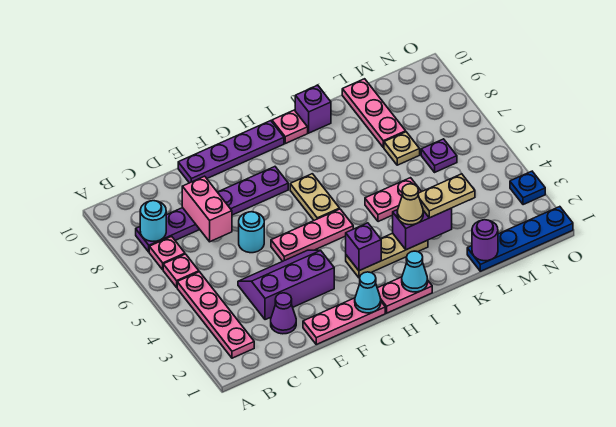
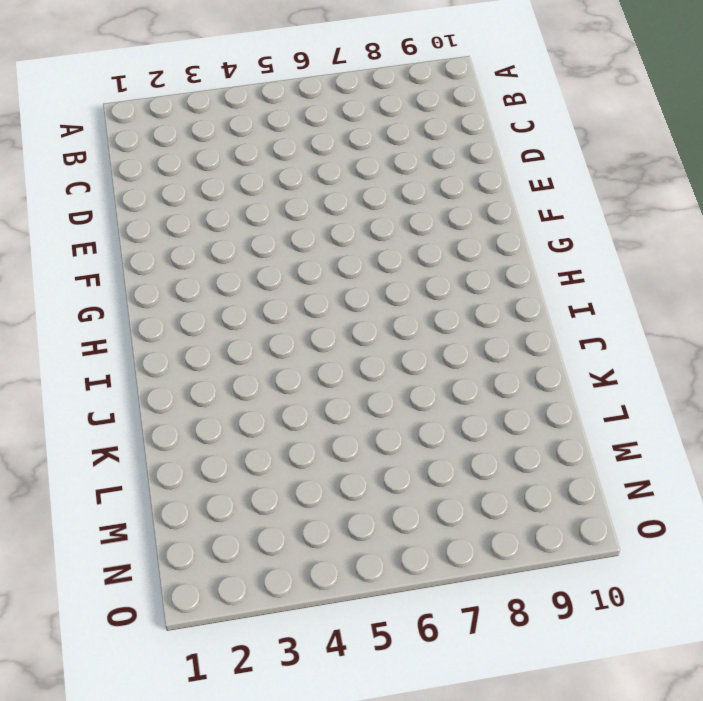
none -> pink 1x4 plate [177,272,254,358]
none -> pink 1x1 plate [163,254,199,287]
none -> pink 1x1 plate [149,236,185,270]
none -> purple 1x6 plate [136,167,288,252]

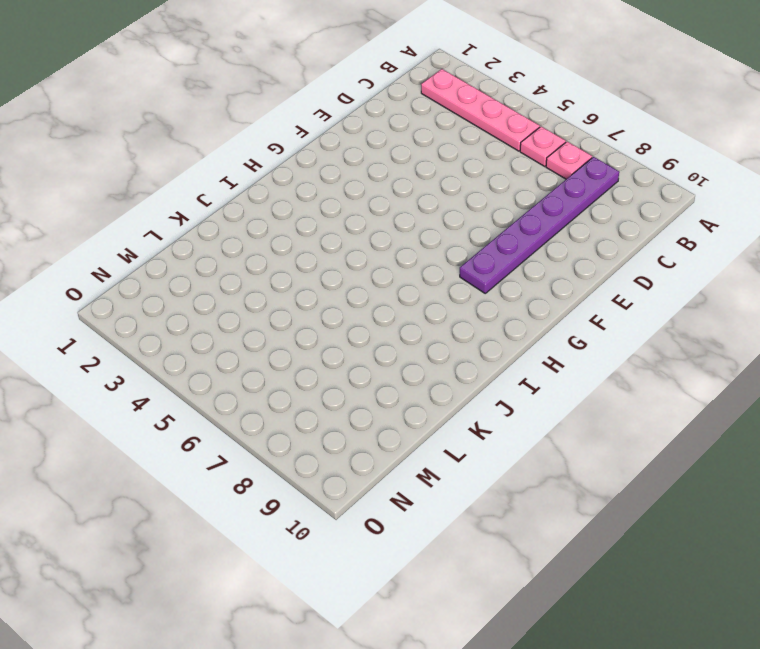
none -> purple 1x1 cone [271,293,296,334]
none -> purple 2x3 slope [238,250,334,320]
none -> pink 1x3 plate [303,298,385,344]
none -> cyan 1x1 round brick [239,212,264,253]

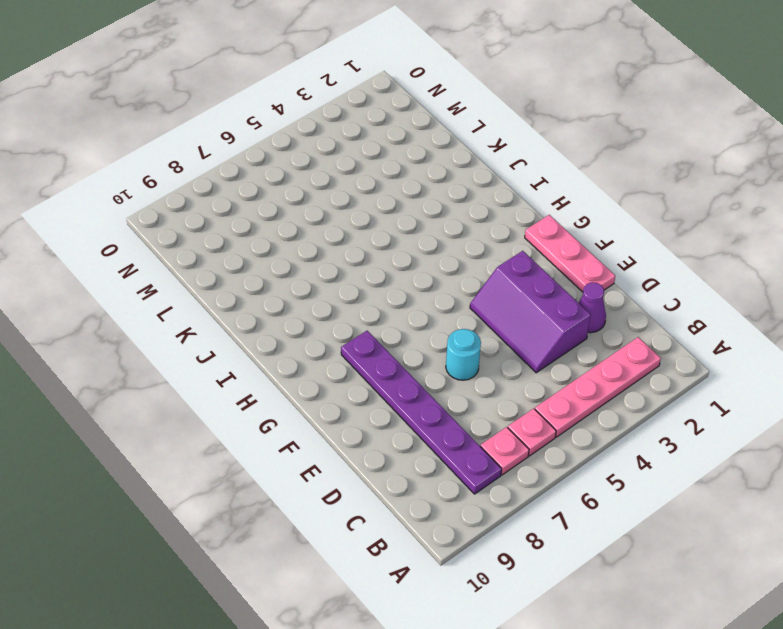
none -> purple 1x4 plate [178,121,284,183]
none -> pink 1x3 plate [271,209,353,261]
none -> pink 1x2 plate [377,277,432,313]
none -> tan 1x3 plate [346,233,428,278]

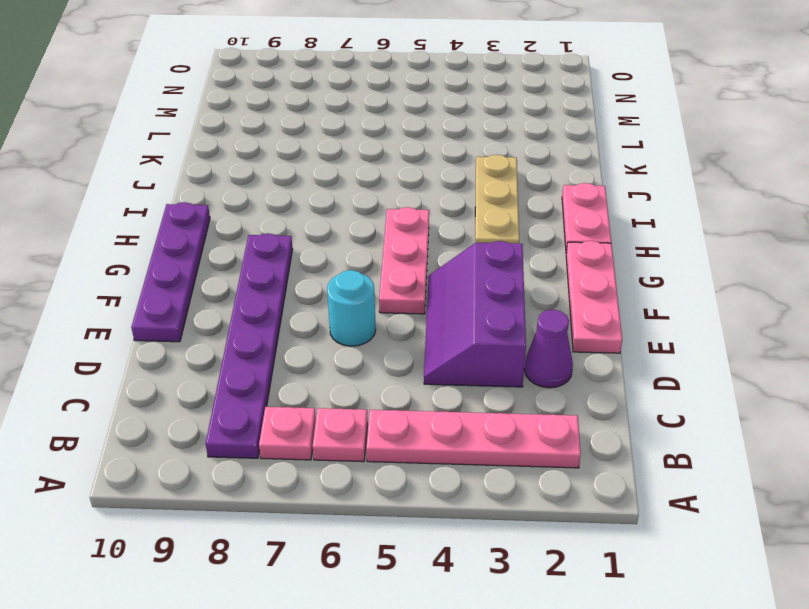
none -> tan 1x2 plate [290,174,340,220]
none -> pink 1x1 plate [272,110,308,143]
none -> pink 1x2 plate [365,178,422,222]
none -> purple 1x1 brick [295,85,331,133]

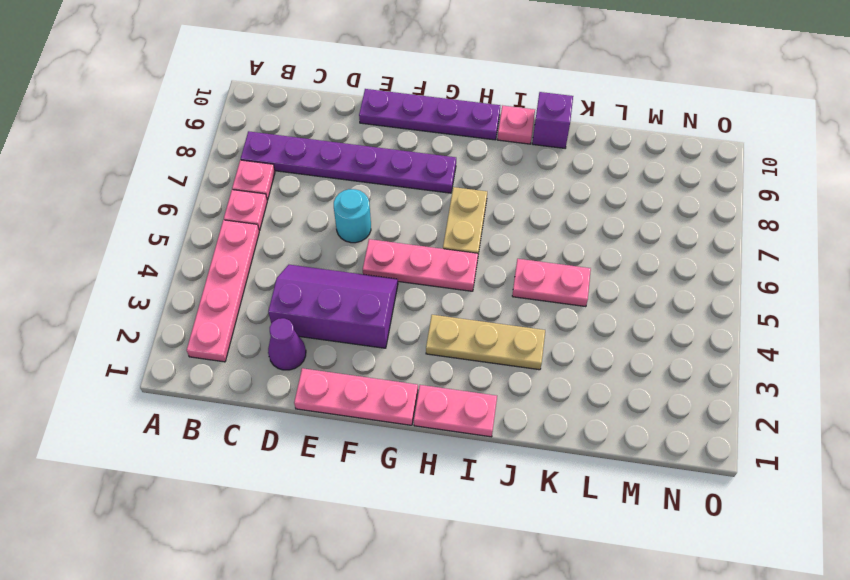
none -> blue 1x4 plate [467,207,573,271]
none -> tan 1x1 plate [384,132,420,165]
none -> pink 1x3 plate [342,79,406,148]
none -> purple 1x1 plate [421,139,457,172]

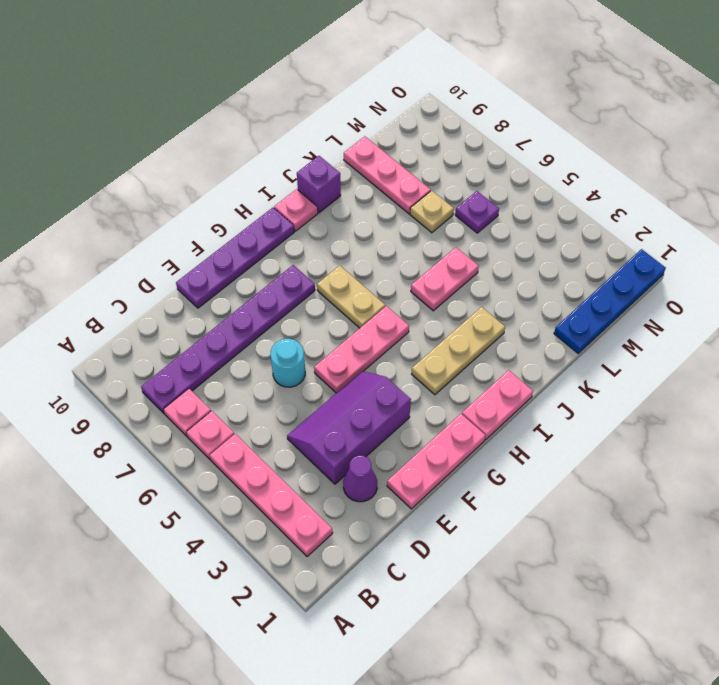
none -> blue 1x1 plate [510,171,545,205]
none -> cyan 1x1 round brick [140,201,166,241]
none -> pink 1x2 brick [182,176,232,242]
none -> cyan 1x1 cone [355,272,381,313]

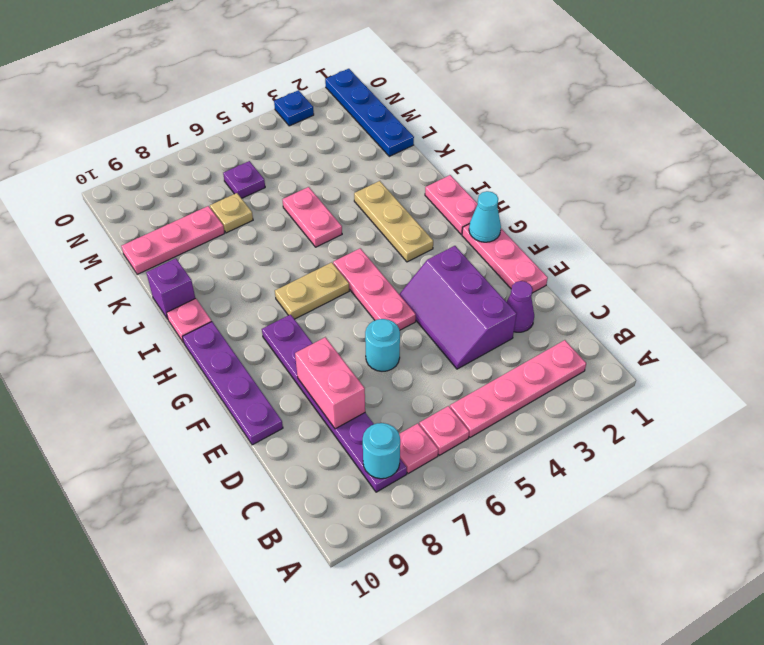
pink 1x2 brick [295,337,365,429] -> pink 1x2 brick turned to [182,176,232,242]
none -> purple 1x1 brick [346,223,381,271]
none -> cyan 1x1 cone [402,251,428,292]
none -> purple 1x2 brick [393,208,452,250]
none -> purple 1x1 round brick [472,220,498,261]

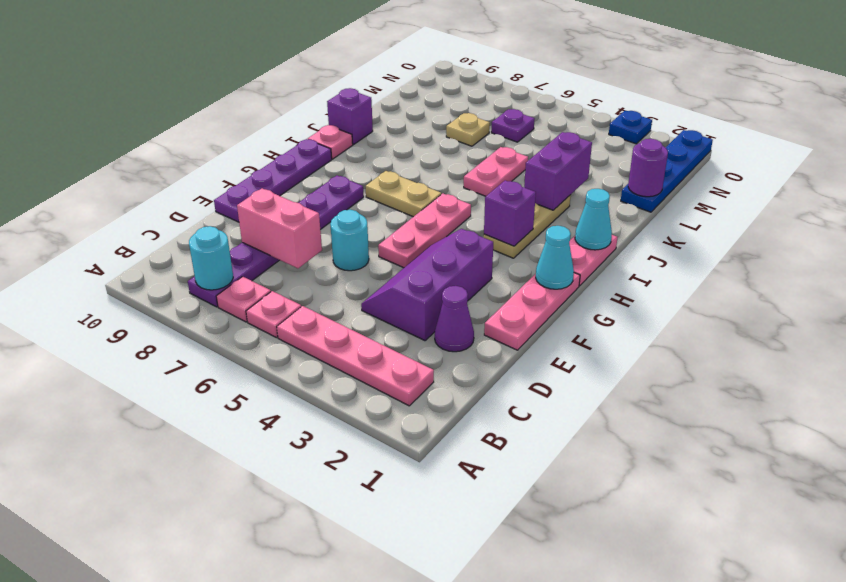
none -> pink 1x3 plate [342,79,406,148]
none -> tan 1x1 cone [397,184,423,225]
none -> tan 1x2 plate [418,174,475,218]

